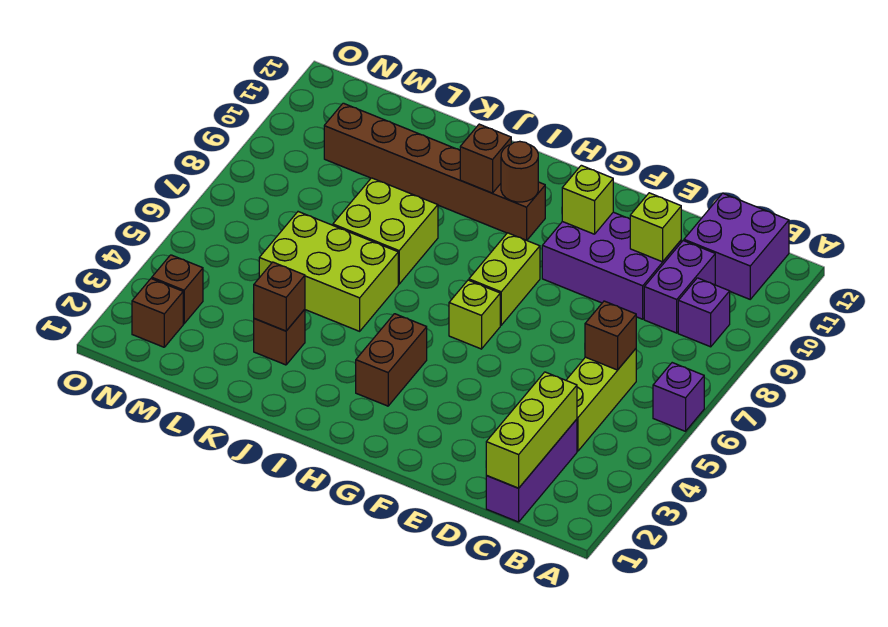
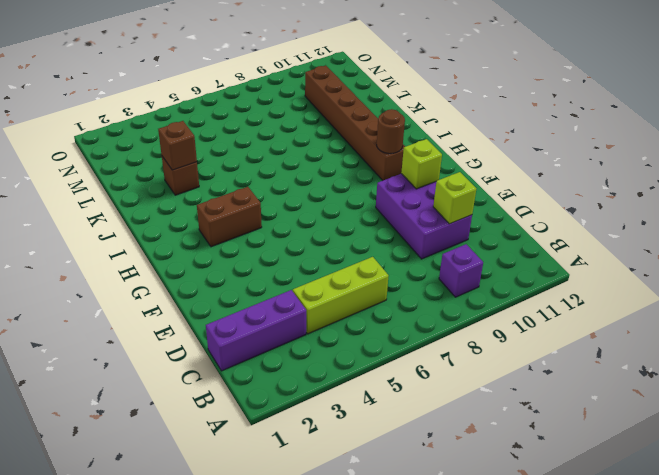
none -> purple 1x1 brick [653,363,704,431]
none -> purple 2x2 brick [684,193,789,299]
none -> purple 1x2 brick [644,241,715,333]

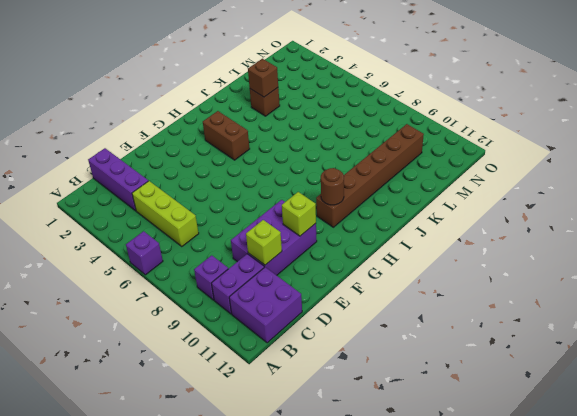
purple 1x2 brick [212,254,264,314] -> purple 1x2 brick turned to [644,241,715,333]
none -> lime 1x1 brick [449,280,500,349]
none -> lime 1x2 brick [469,233,540,325]
none -> lime 2x3 brick [259,212,398,331]

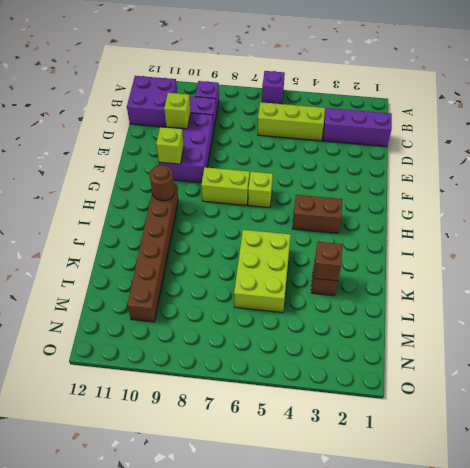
none -> lime 2x2 brick [333,178,438,284]
none -> brown 1x1 brick [132,279,183,347]
none -> brown 1x1 brick [152,255,203,324]

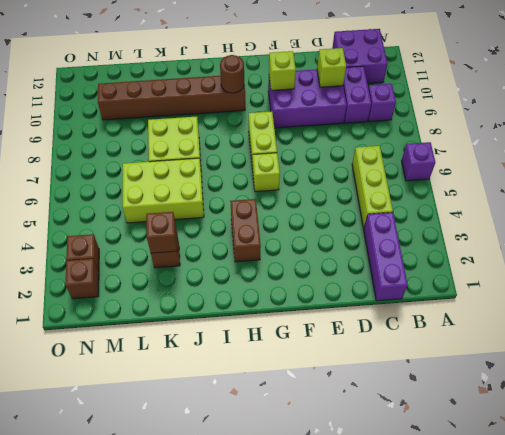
none -> lime 1x3 brick [486,372,577,488]
none -> brown 1x1 brick [585,301,636,370]
none -> brown 1x1 brick [460,124,511,193]

